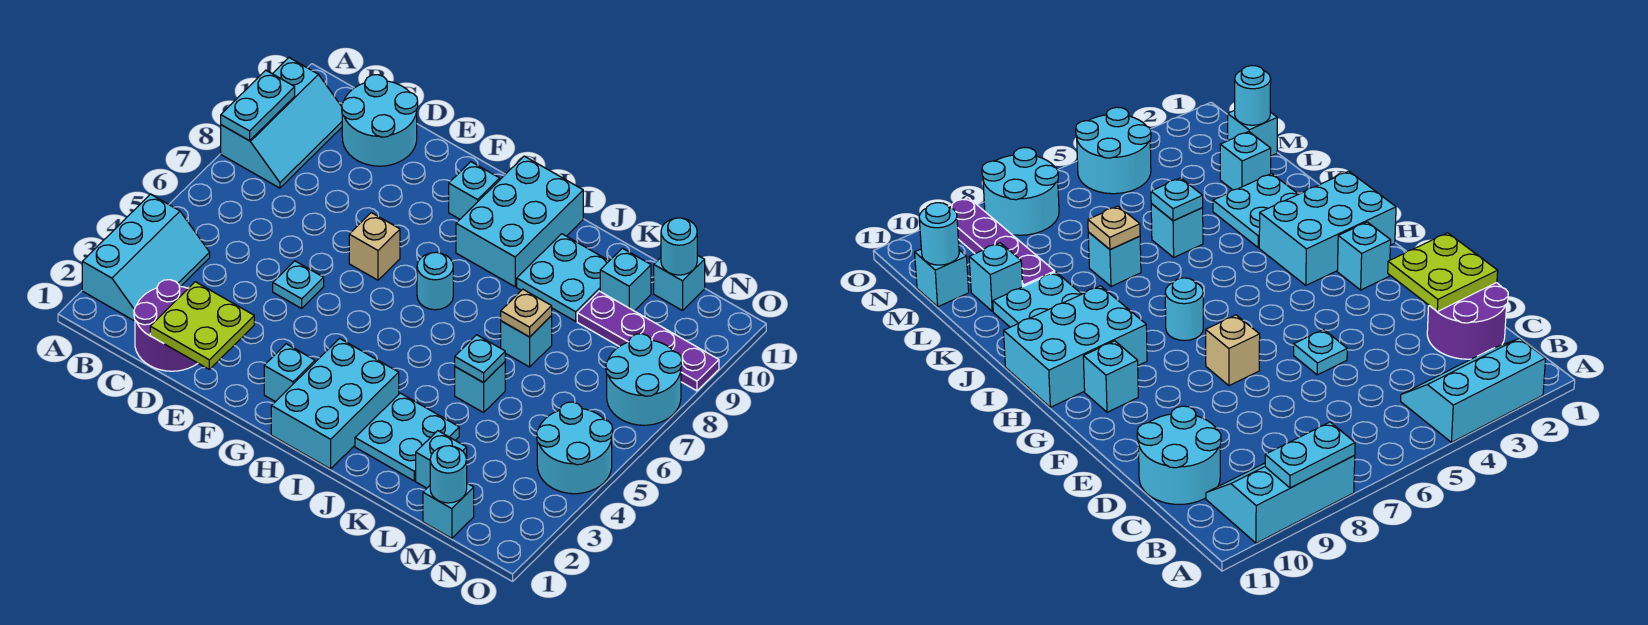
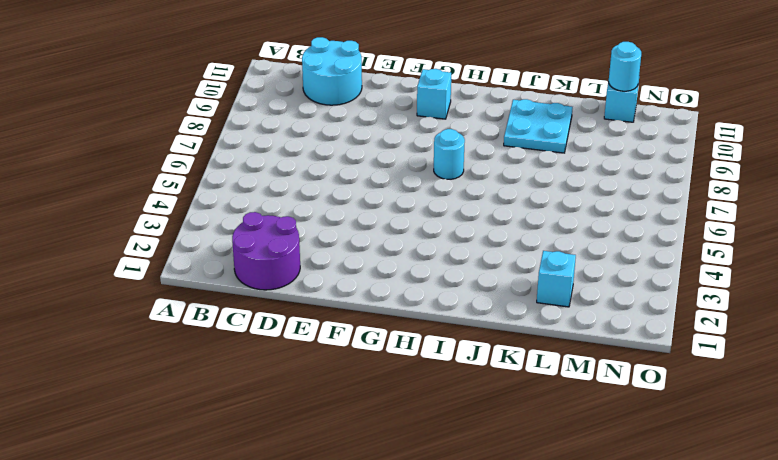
none -> cyan 2x3 slope [82,194,210,321]
none -> cyan 2x3 slope [221,58,342,188]
none -> cyan 1x1 plate [273,261,324,308]

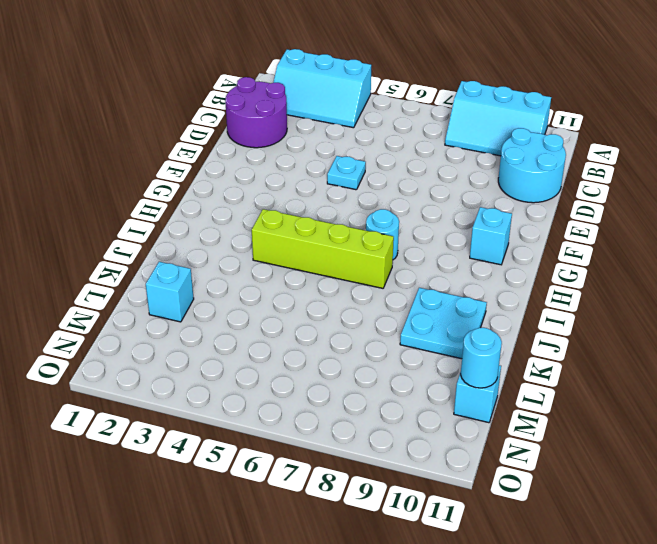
lime 1x4 brick [252,209,394,288] -> none
none -> tan 1x1 brick [349,213,400,280]
none -> cyan 1x1 brick [264,344,315,402]
none -> cyan 2x3 brick [271,338,399,469]

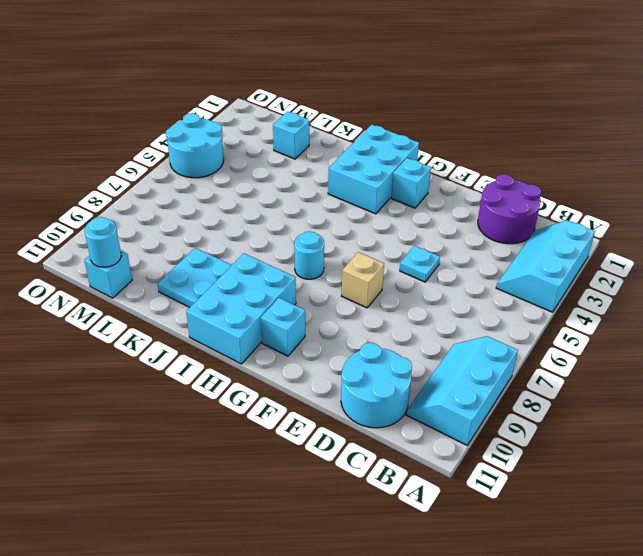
none -> cyan 2x2 plate [355,393,459,481]
none -> cyan 1x1 brick [455,362,505,413]
none -> cyan 1x1 brick [501,316,552,367]

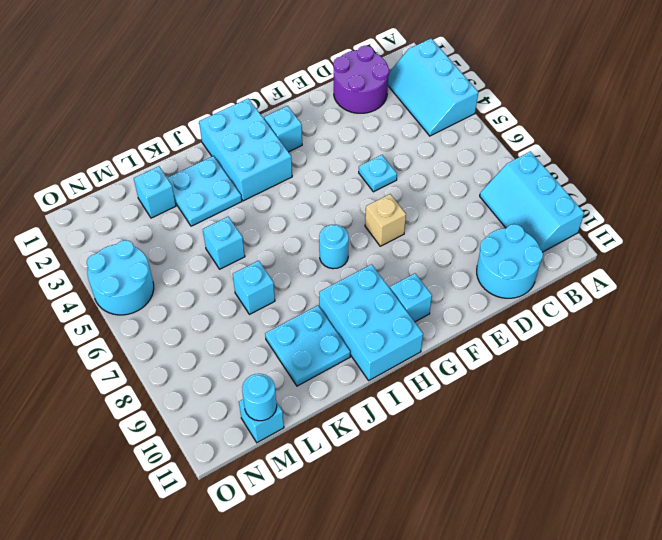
none -> purple 1x4 plate [577,291,719,391]
none -> cyan 1x1 brick [600,248,651,311]
none -> cyan 1x1 brick [423,483,474,538]

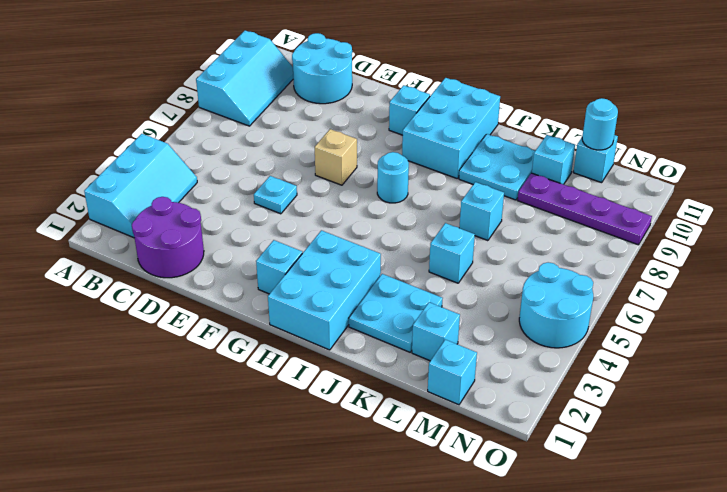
none -> cyan 2x2 round brick [606,334,682,425]
none -> cyan 1x2 plate [221,70,295,141]
none -> lime 2x2 plate [150,282,254,369]

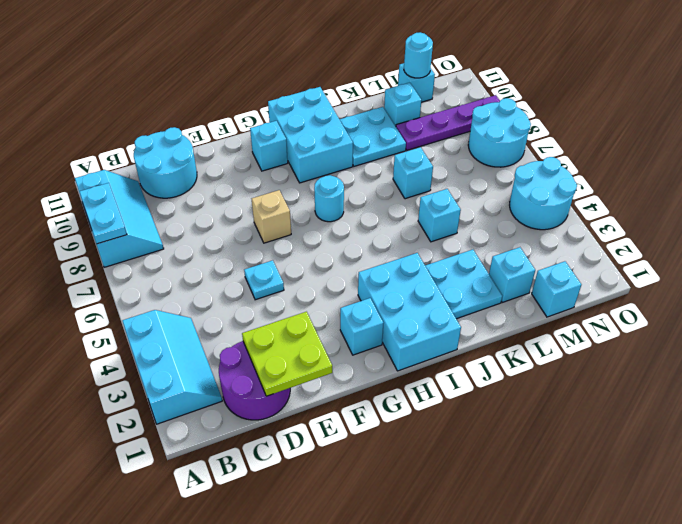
none -> cyan 1x1 plate [455,335,505,383]
none -> tan 1x1 plate [501,289,552,337]
none -> cyan 1x1 round brick [430,446,467,503]

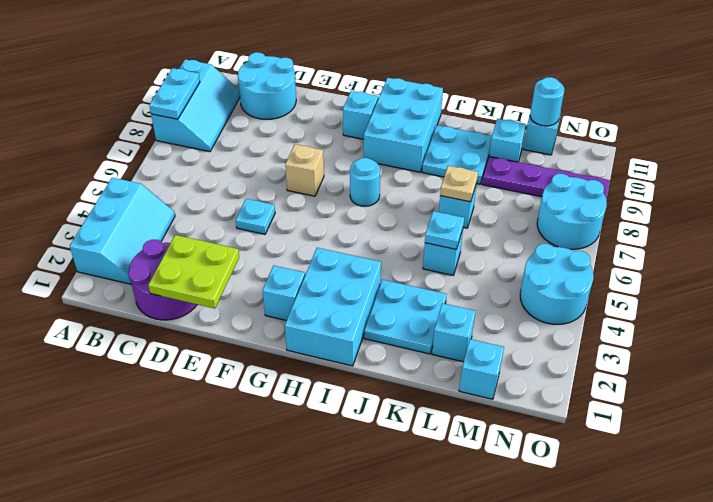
none -> cyan 1x1 round brick [430,446,467,503]

